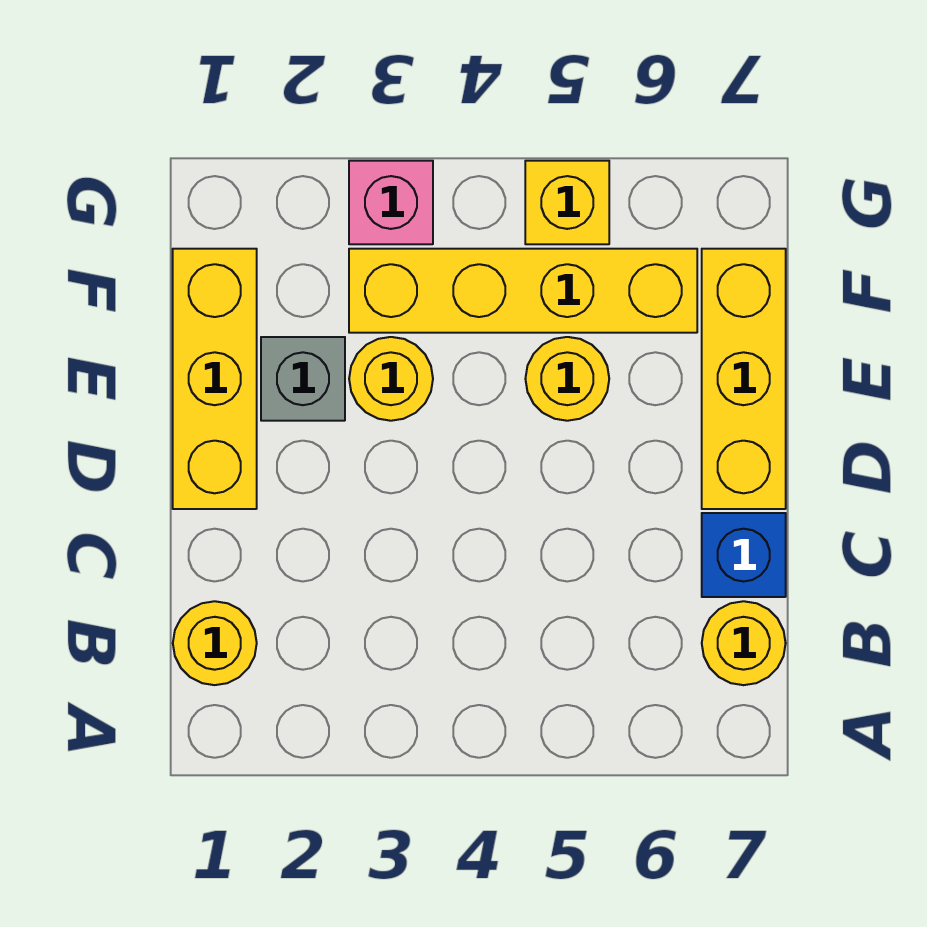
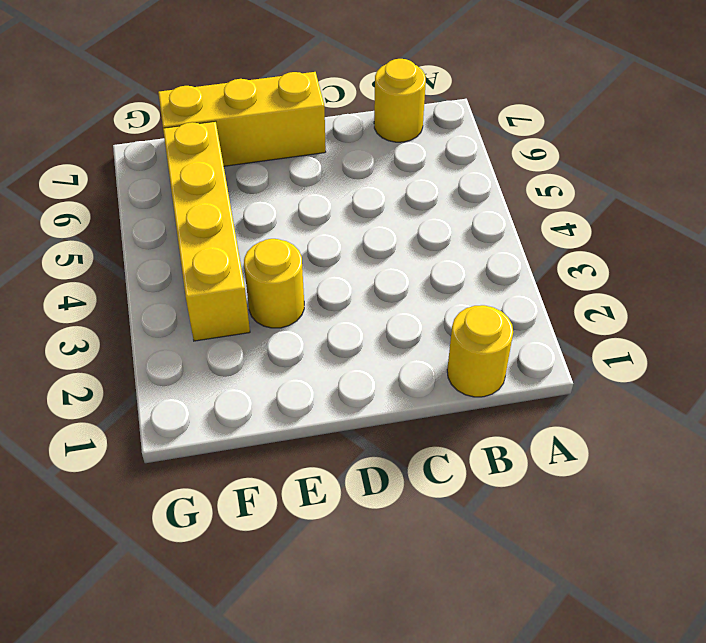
none -> blue 1x1 brick [702,513,786,597]
none -> yellow 1x3 brick [173,249,257,509]

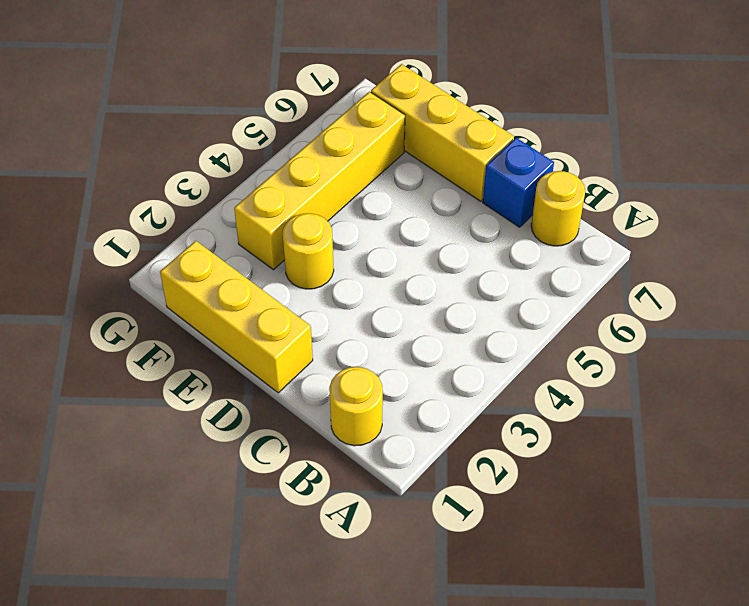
none -> grey 1x1 brick [261,337,345,421]
none -> yellow 1x1 round brick [525,337,609,421]

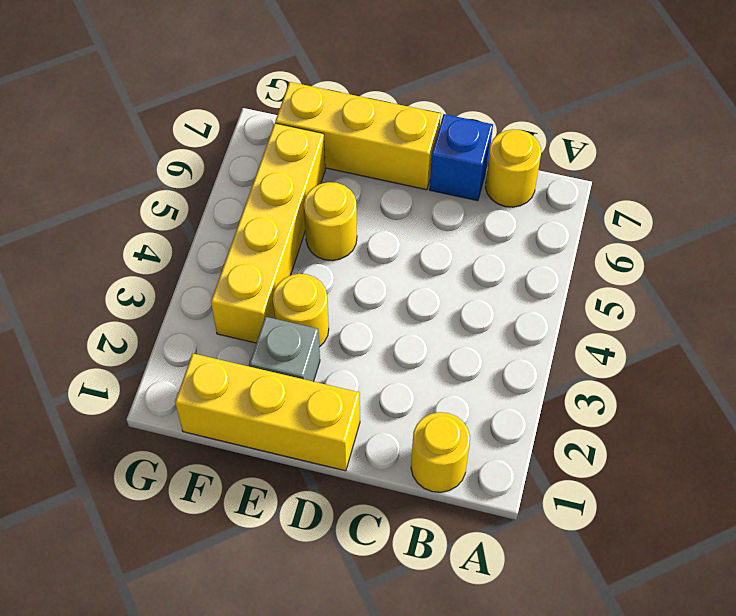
none -> pink 1x1 brick [349,161,433,244]
none -> yellow 1x1 brick [525,161,609,244]

